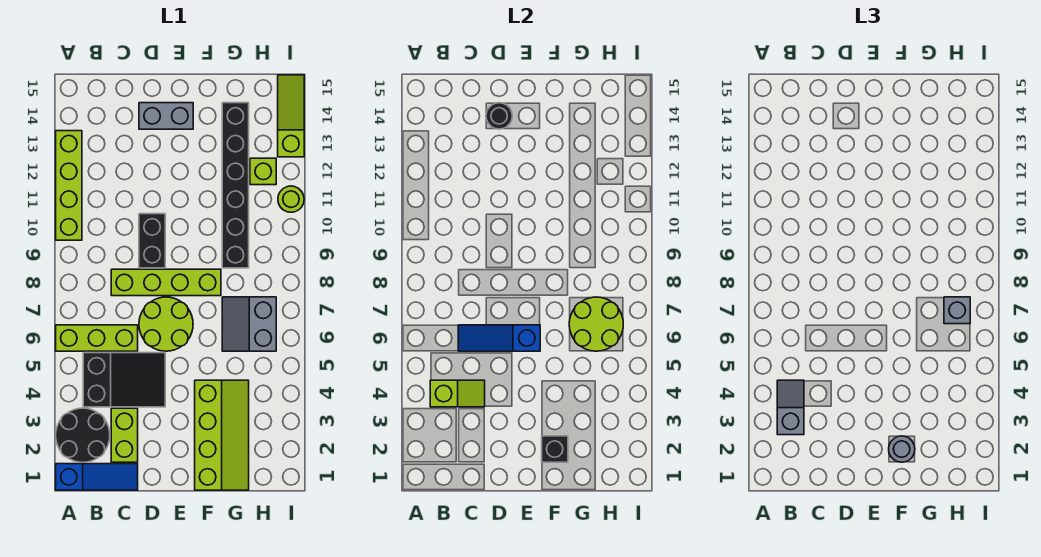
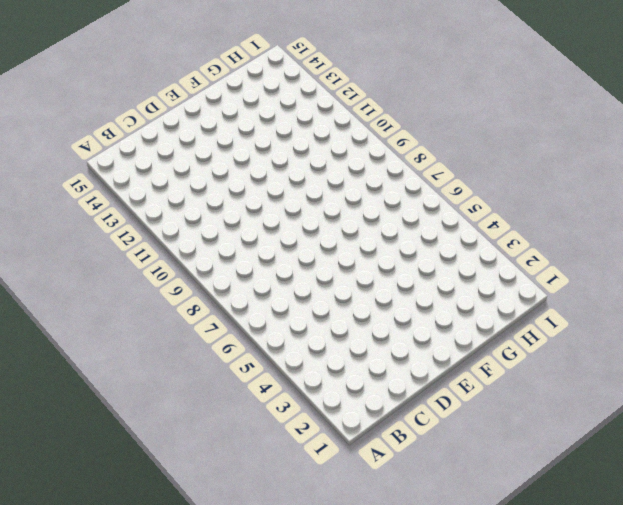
none -> blue 1x3 slope [56,464,138,490]
none -> black 2x2 round brick [56,408,110,462]
none -> lime 1x3 brick [56,325,138,351]

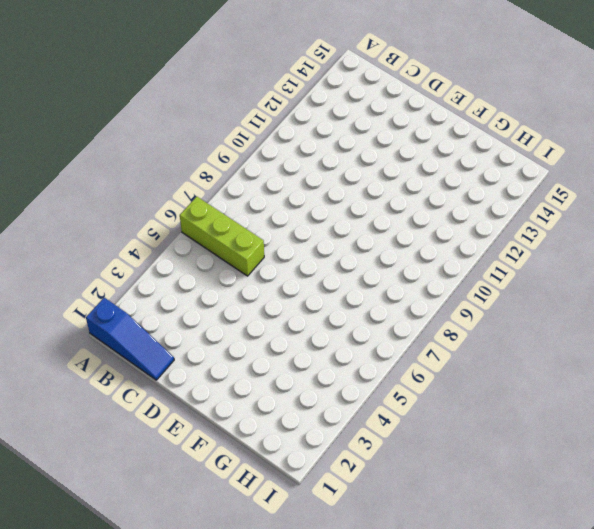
none -> black 2x2 round brick [56,408,110,462]
none -> lime 1x4 brick [56,131,82,240]
none -> black 2x3 slope [83,353,165,407]

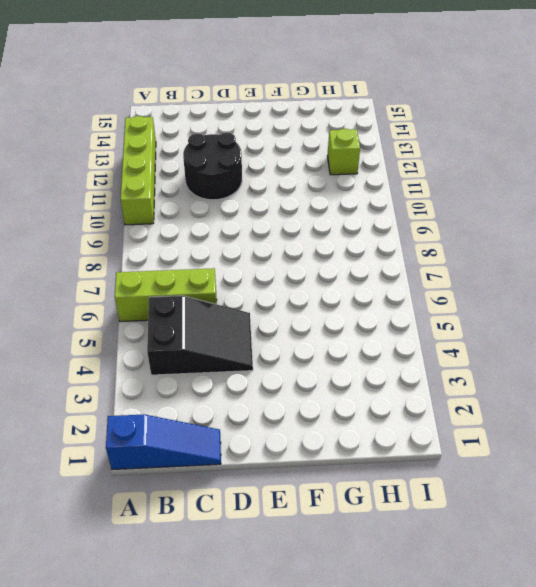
black 2x2 round brick [183,133,242,200] -> black 2x2 round brick moved to [56,408,110,462]
none -> lime 1x2 brick [111,408,138,462]
none -> lime 1x4 brick [111,269,221,296]
none -> lime 2x2 round brick [139,297,193,351]

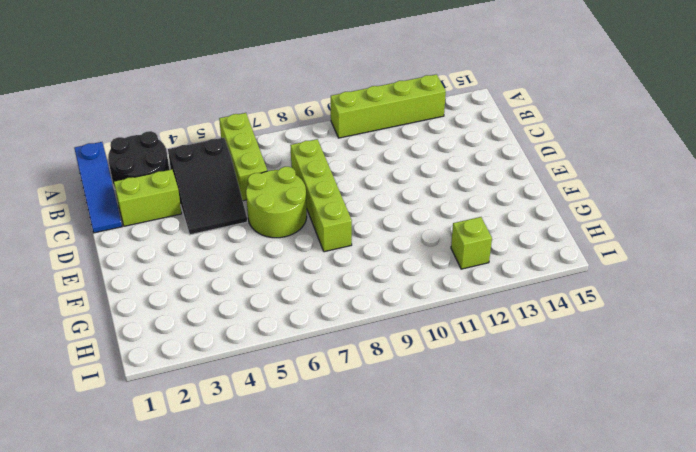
none -> black 1x2 brick [139,214,165,268]
none -> grey 1x2 brick [139,103,193,129]
none -> lime 2x4 slope [195,380,249,490]

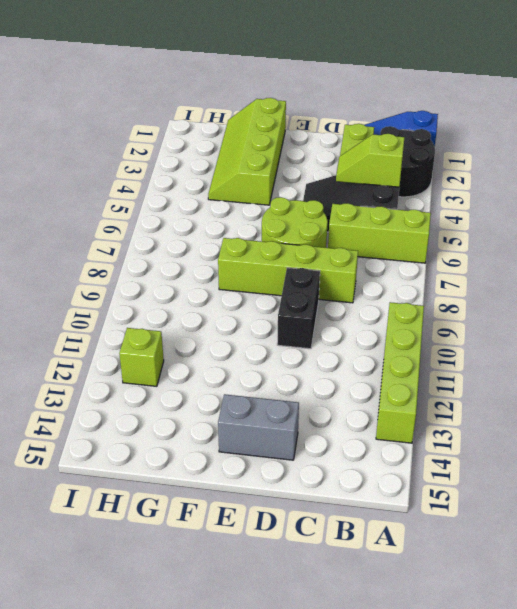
none -> grey 2x2 slope [222,297,276,351]
none -> black 1x6 brick [222,103,249,268]
none -> lime 1x1 round brick [278,186,304,212]

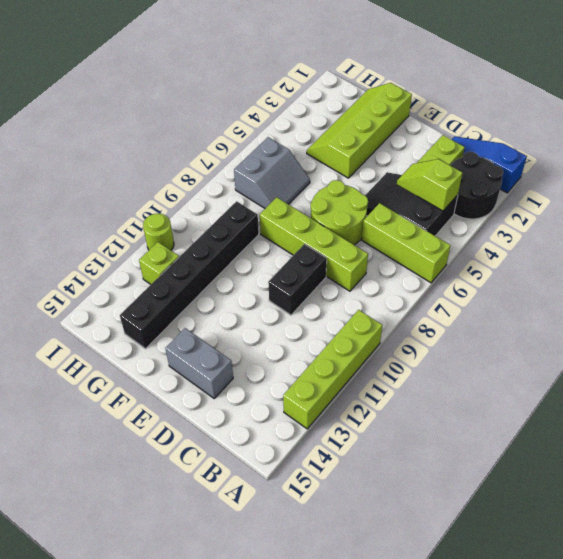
none -> lime 1x3 slope [278,75,304,157]
none -> blue 1x3 slope [458,325,540,351]
none -> black 1x1 round brick [486,103,512,129]

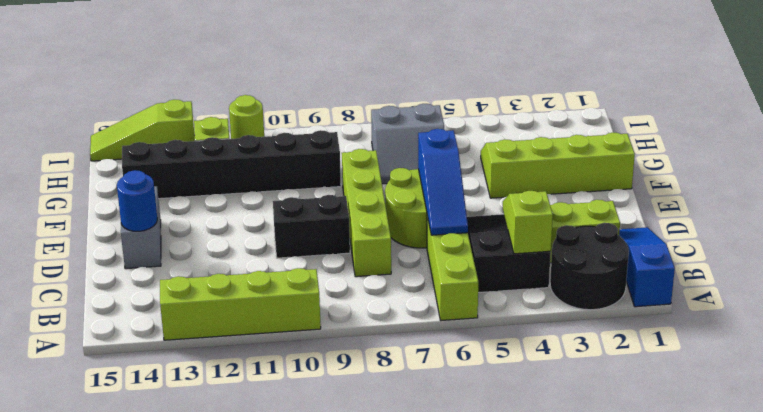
blue 1x1 round brick [117,170,157,231] -> black 1x1 round brick [486,103,512,129]
none -> black 1x1 brick [542,436,568,462]
none -> lime 2x2 round brick [569,297,623,351]
none -> grey 1x2 slope [777,380,804,435]

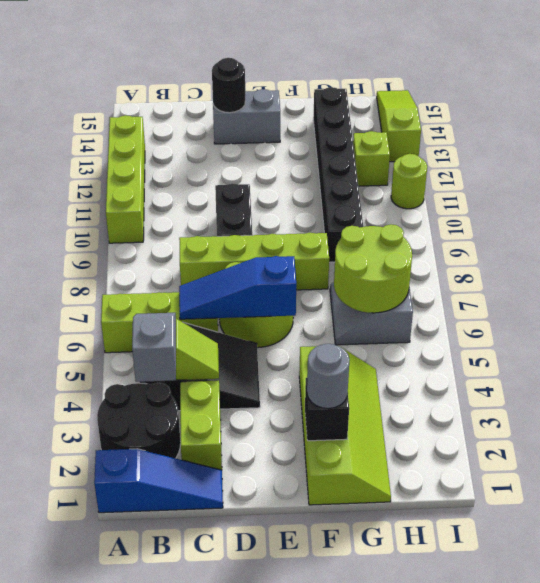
none -> grey 1x1 brick [944,297,970,324]

